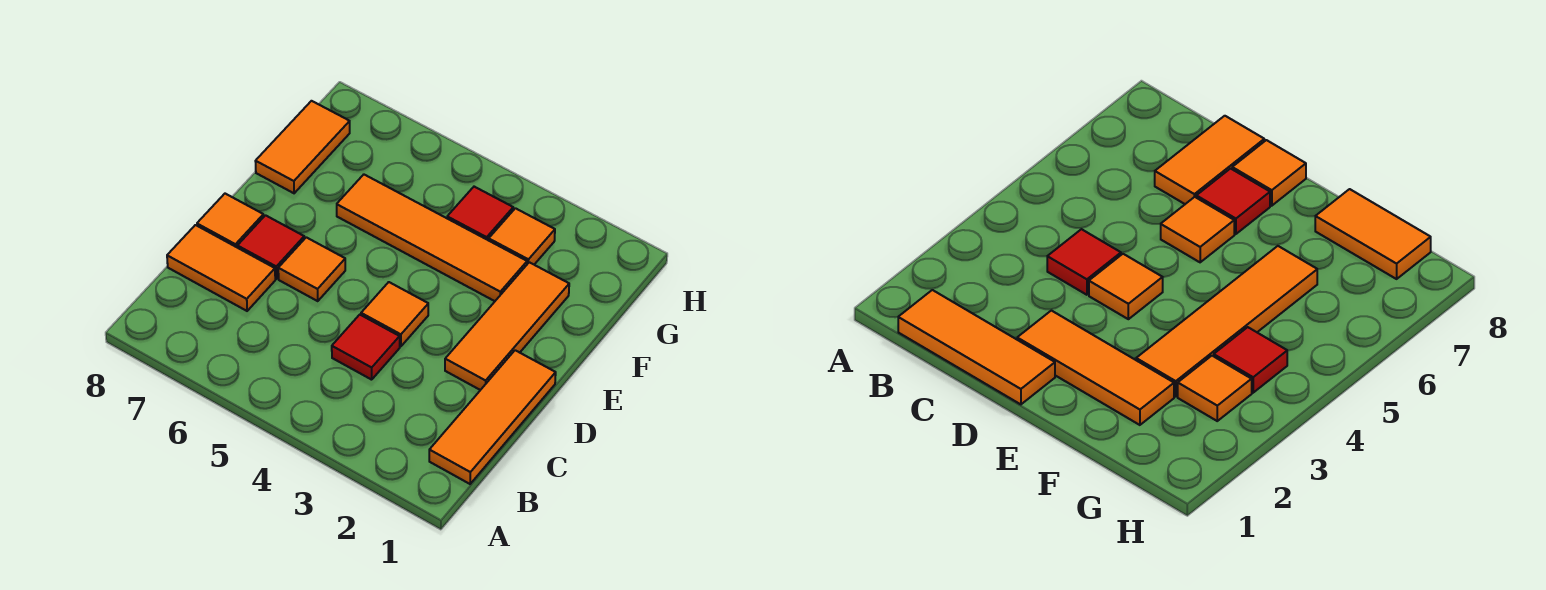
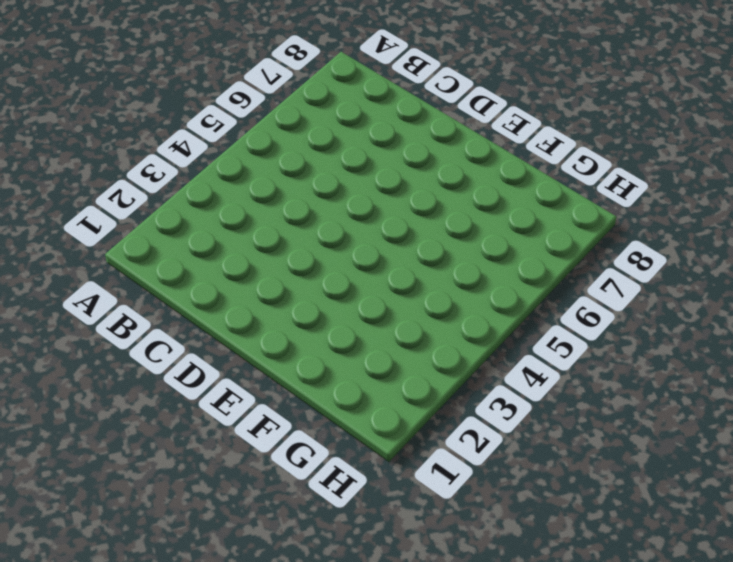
none -> orange 1x3 tile [429,350,556,484]
none -> red 1x1 tile [332,315,400,380]
none -> orange 1x2 tile [167,225,275,311]

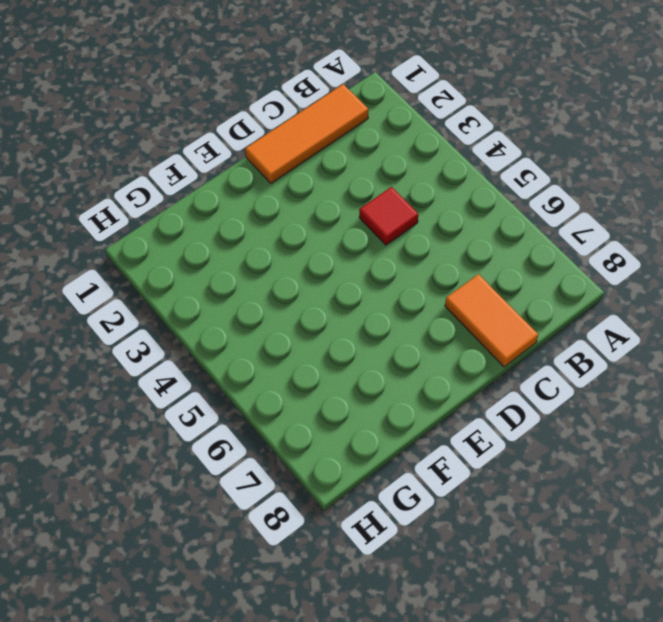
none -> orange 1x3 tile [445,262,569,390]
none -> orange 1x1 tile [361,282,428,347]
none -> orange 1x1 tile [278,237,345,301]

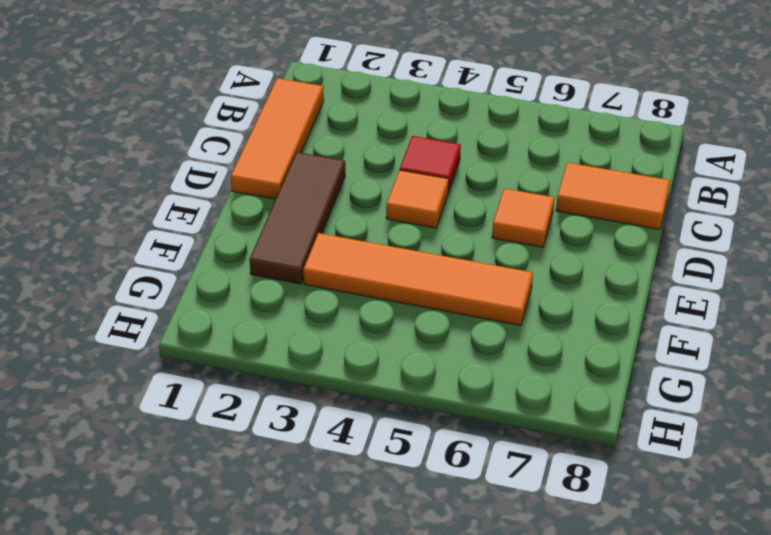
brown 1x3 tile [249,152,345,284] -> orange 1x3 tile [445,262,569,390]
none -> red 1x1 tile [237,215,304,279]
none -> orange 1x1 tile [197,194,264,247]
none -> orange 1x2 tile [255,101,350,193]

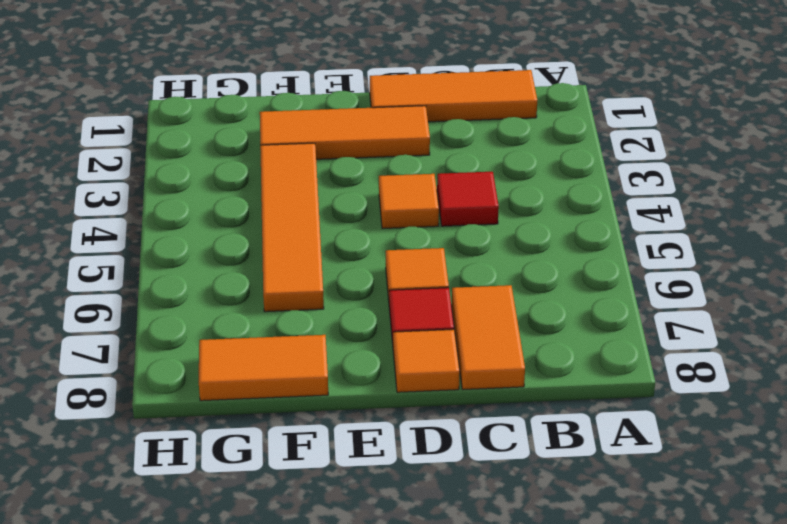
none -> orange 1x1 tile [489,208,555,264]
none -> red 1x1 tile [447,187,513,240]

